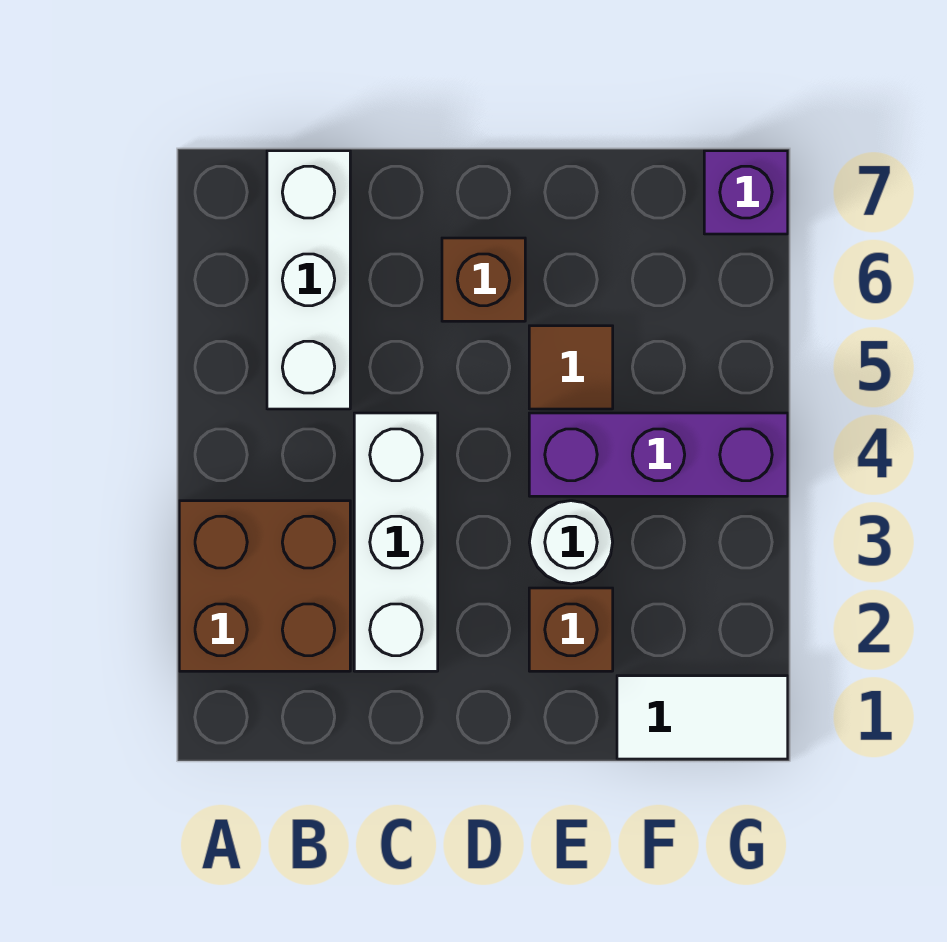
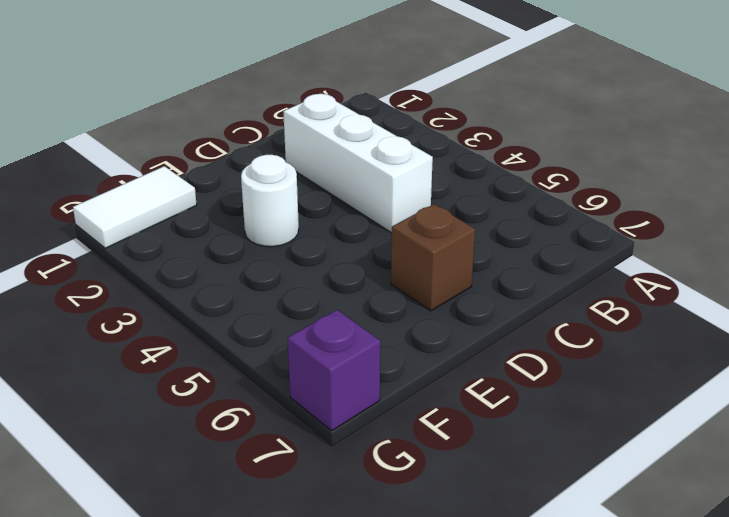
none -> brown 2x2 brick [179,501,350,671]
none -> white 1x3 brick [267,151,350,409]

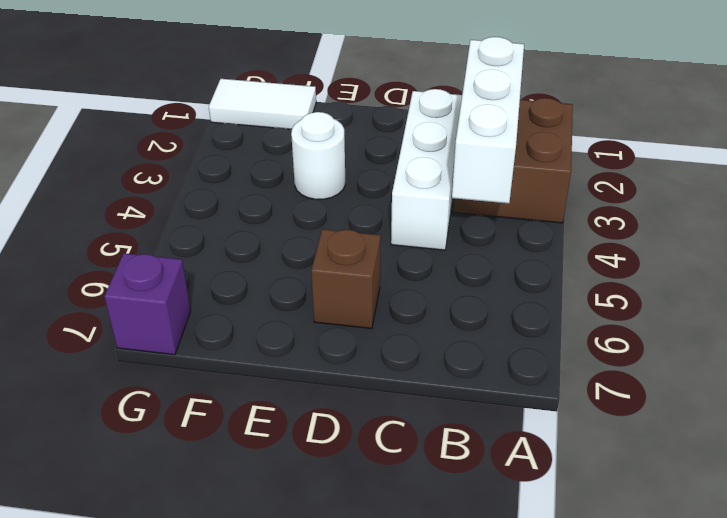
white 1x3 brick [452,37,524,203] -> white 1x3 brick moved to [267,151,350,409]
none -> brown 1x1 brick [529,588,613,671]
none -> purple 1x3 brick [529,413,788,496]

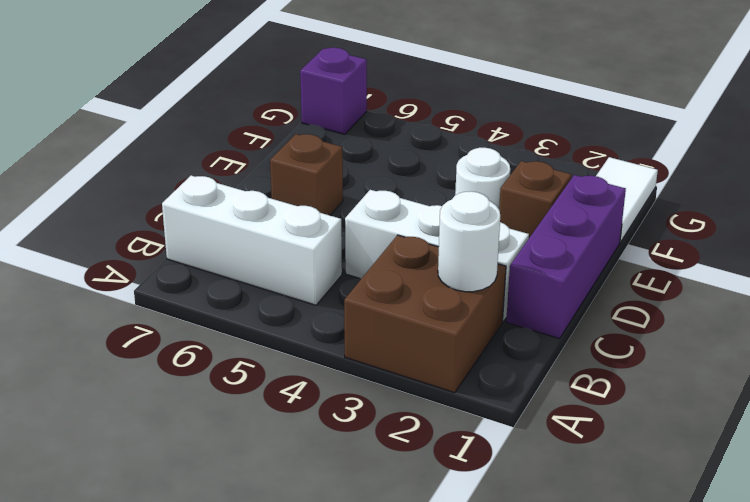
white 1x1 round brick [438,191,500,292] -> none
purple 1x3 brick [506,175,626,338] -> purple 1x3 brick moved to [529,413,788,496]
none -> brown 1x1 tile [529,326,613,409]

